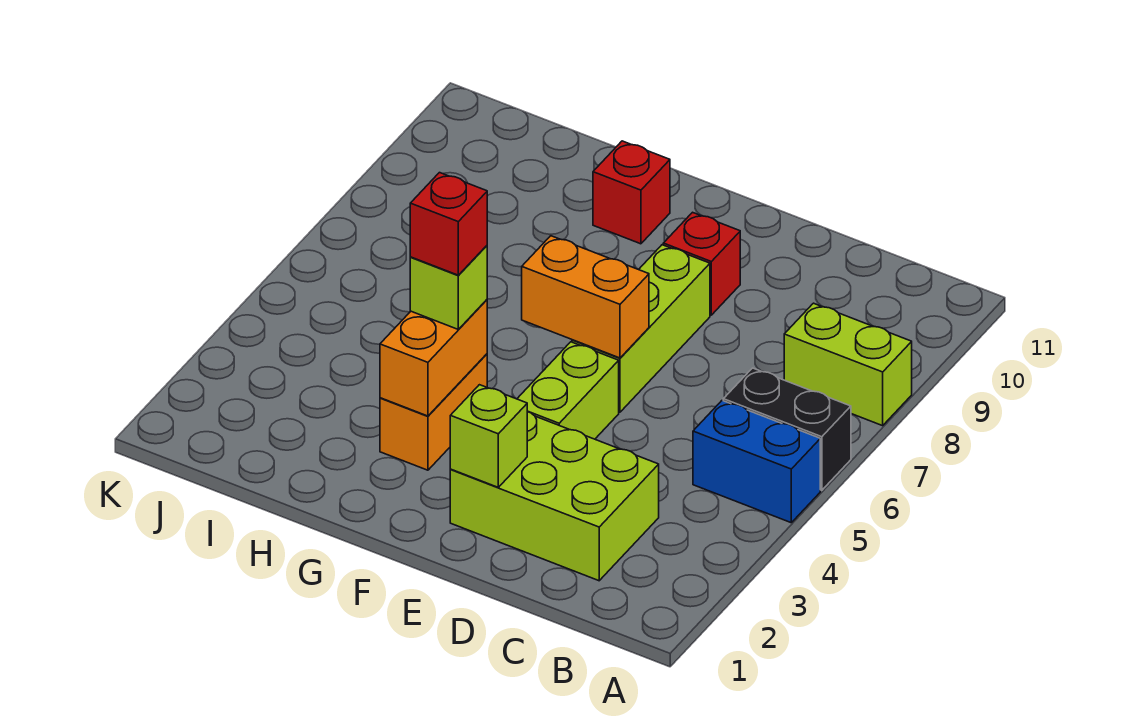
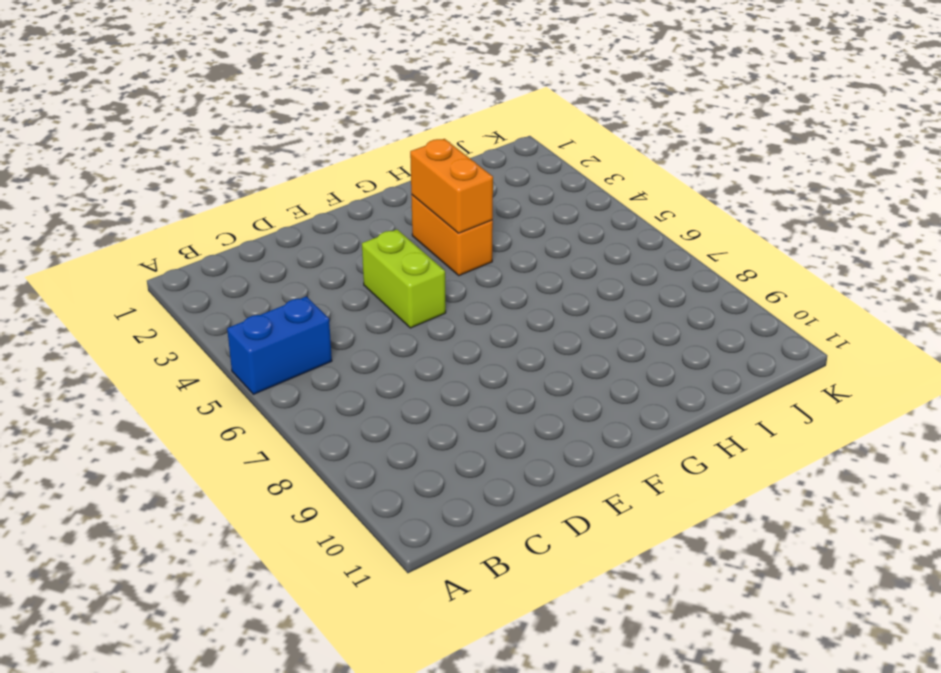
none -> black 1x2 brick [723,368,851,490]
none -> lime 1x2 brick [784,303,912,426]
none -> lime 2x3 brick [450,412,659,581]

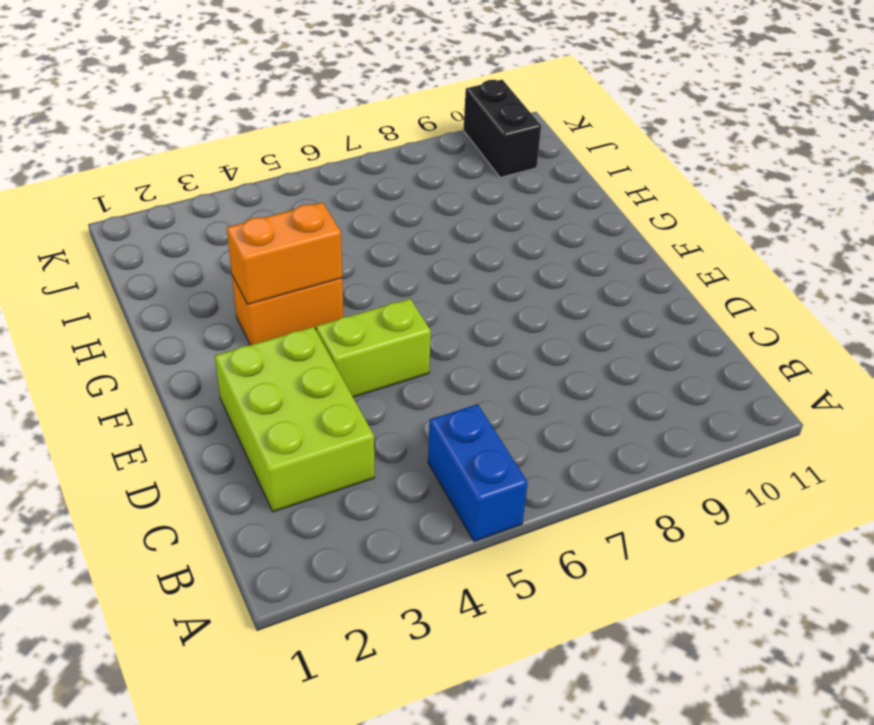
black 1x2 brick [463,80,541,177] -> black 1x2 brick moved to [723,368,851,490]
none -> lime 1x2 brick [784,303,912,426]
none -> lime 1x3 brick [572,245,710,412]
none -> red 1x1 brick [663,212,740,315]

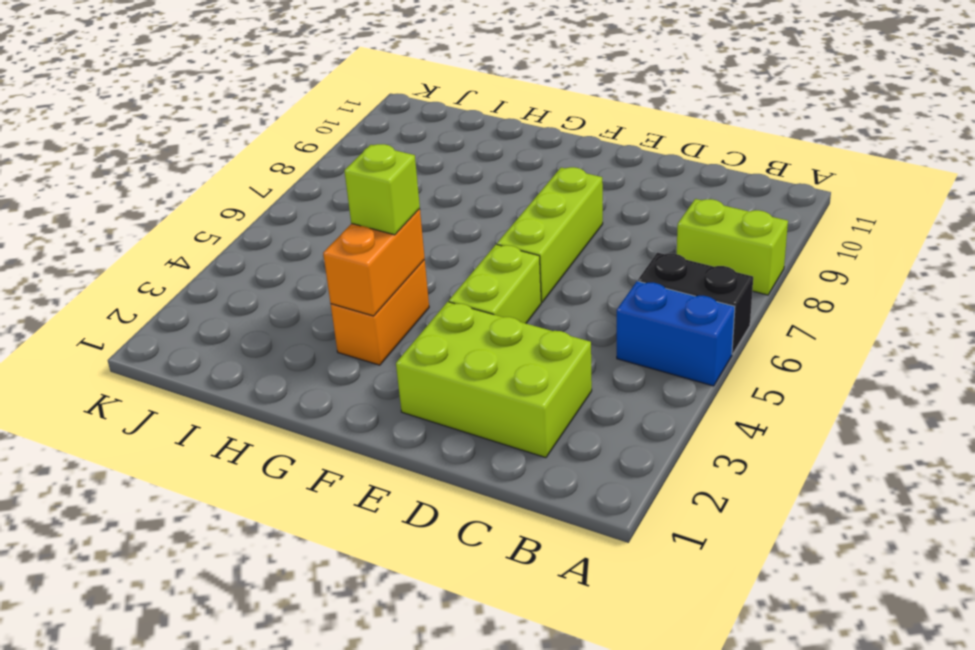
none -> red 1x1 brick [663,212,740,315]
none -> red 1x1 brick [593,141,670,244]
none -> lime 1x1 brick [450,385,527,487]

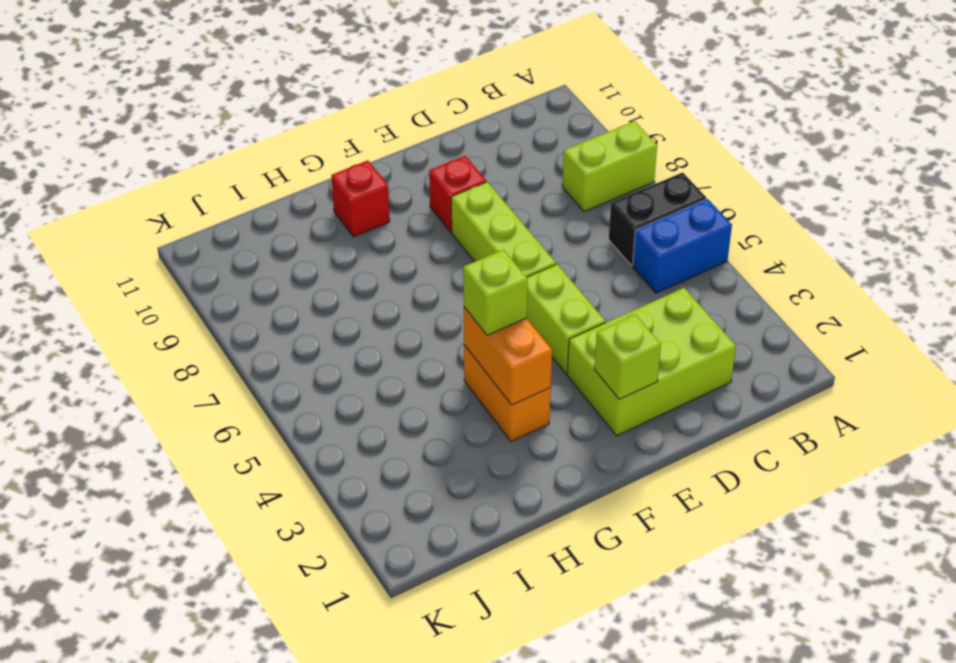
none -> orange 1x2 brick [522,236,649,358]
none -> red 1x1 brick [410,173,487,275]

